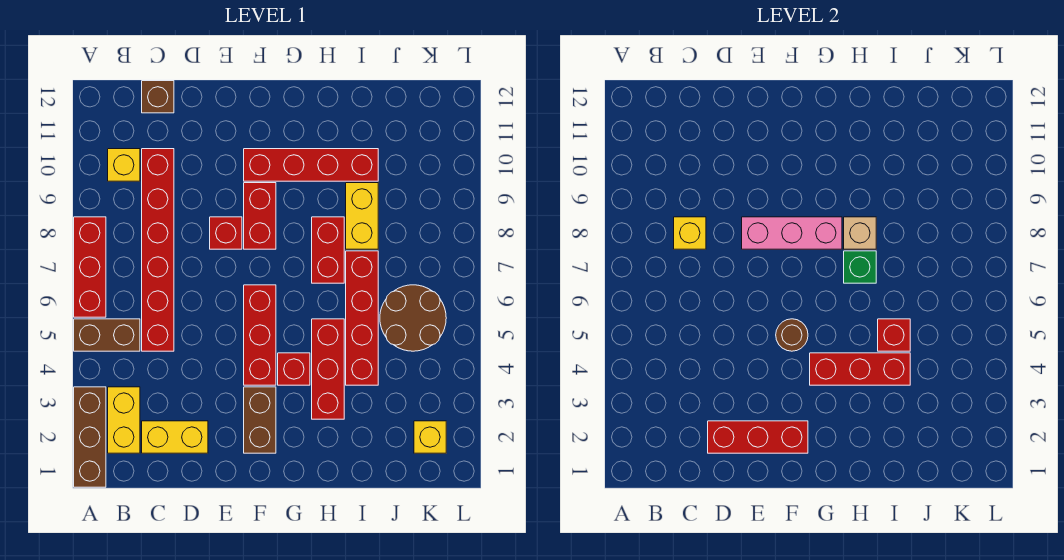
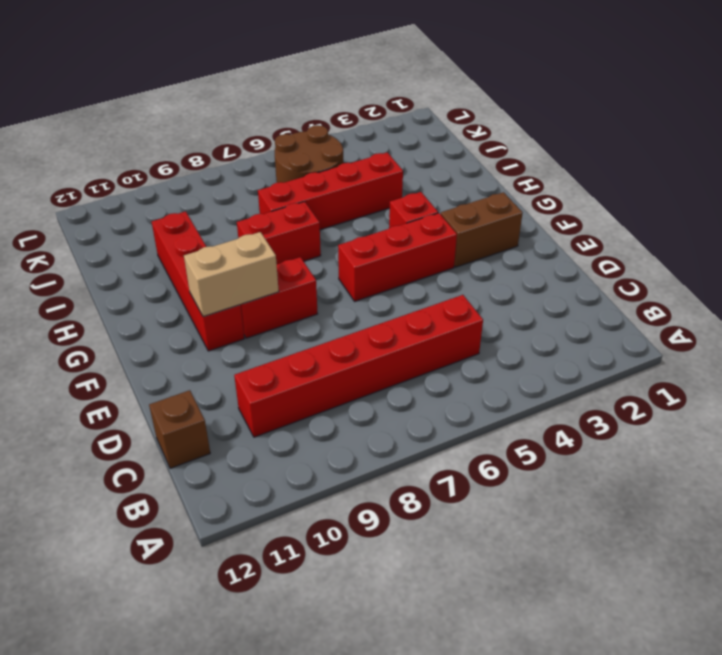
tan 1x2 brick [184,232,279,317] -> none
none -> brown 1x3 brick [74,387,106,487]
none -> brown 1x2 brick [74,319,140,351]
none -> red 1x3 brick [74,217,106,317]

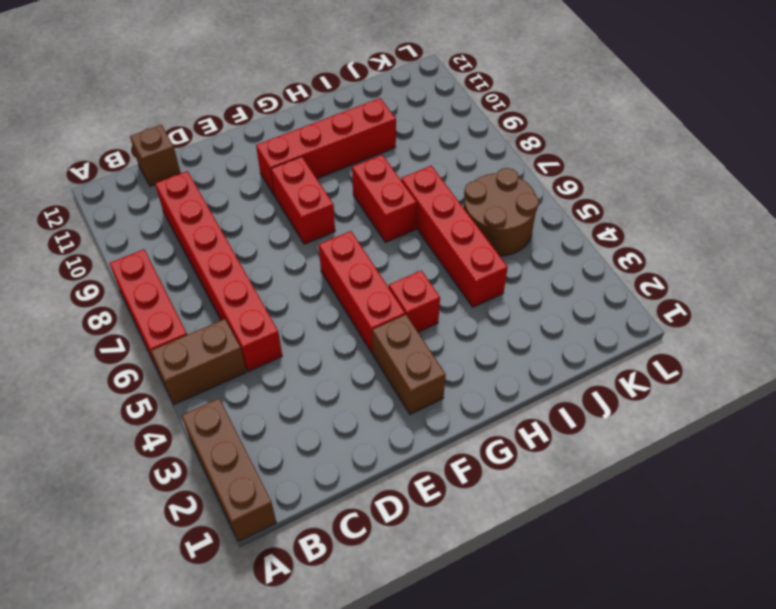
none -> yellow 1x2 brick [108,387,140,453]
none -> yellow 1x1 brick [108,149,140,181]
none -> yellow 1x2 brick [142,421,208,453]

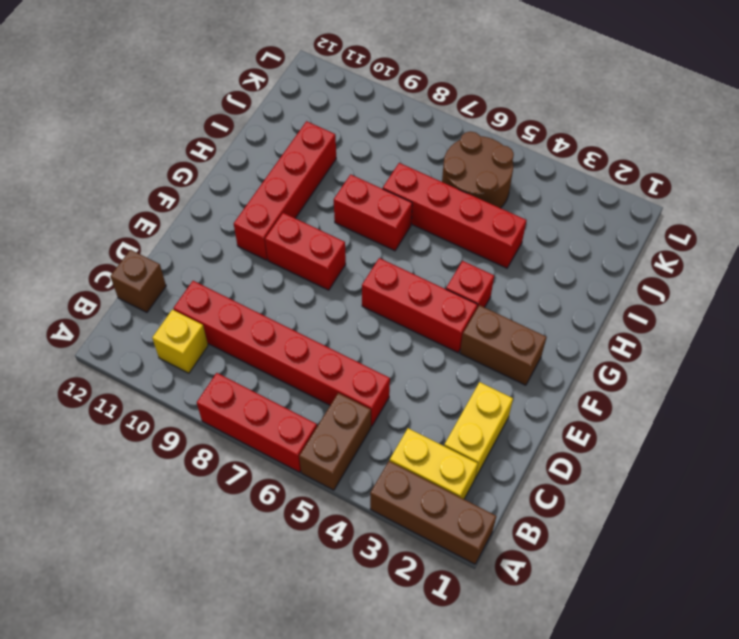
none -> red 1x1 brick [210,217,242,249]
none -> red 1x3 brick [312,319,344,419]
none -> yellow 1x2 brick [346,183,378,249]

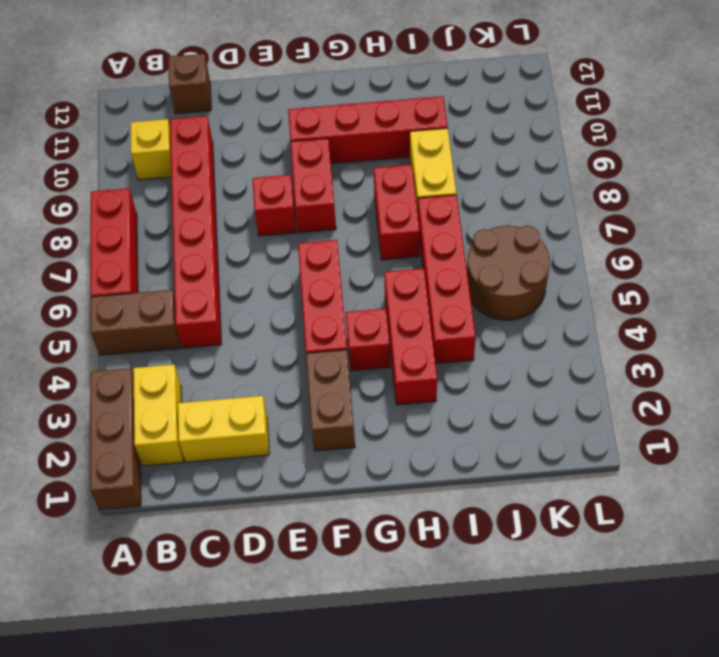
none -> yellow 1x1 brick [414,421,446,453]
none -> yellow 1x1 brick [674,217,706,249]
none -> red 1x3 brick [708,421,808,453]

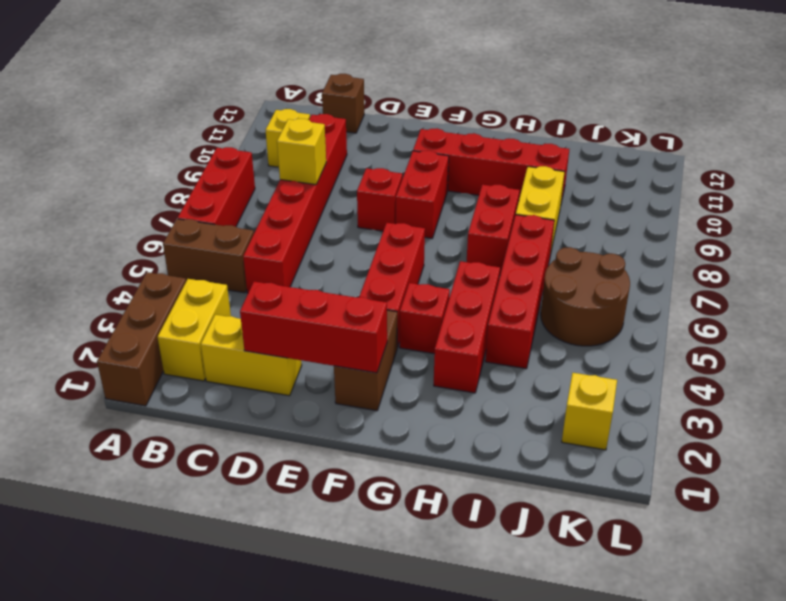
none -> pink 1x3 brick [742,217,842,249]
none -> brown 1x1 round brick [776,319,808,351]
none -> red 1x3 brick [810,353,910,385]

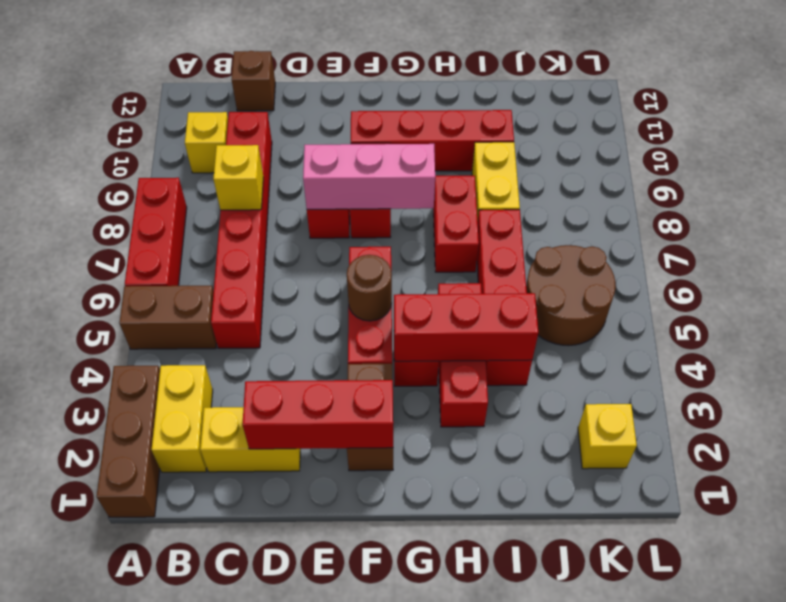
none -> green 1x1 brick [844,251,876,283]
none -> tan 1x1 brick [844,217,876,249]
none -> red 1x1 brick [878,319,910,351]

